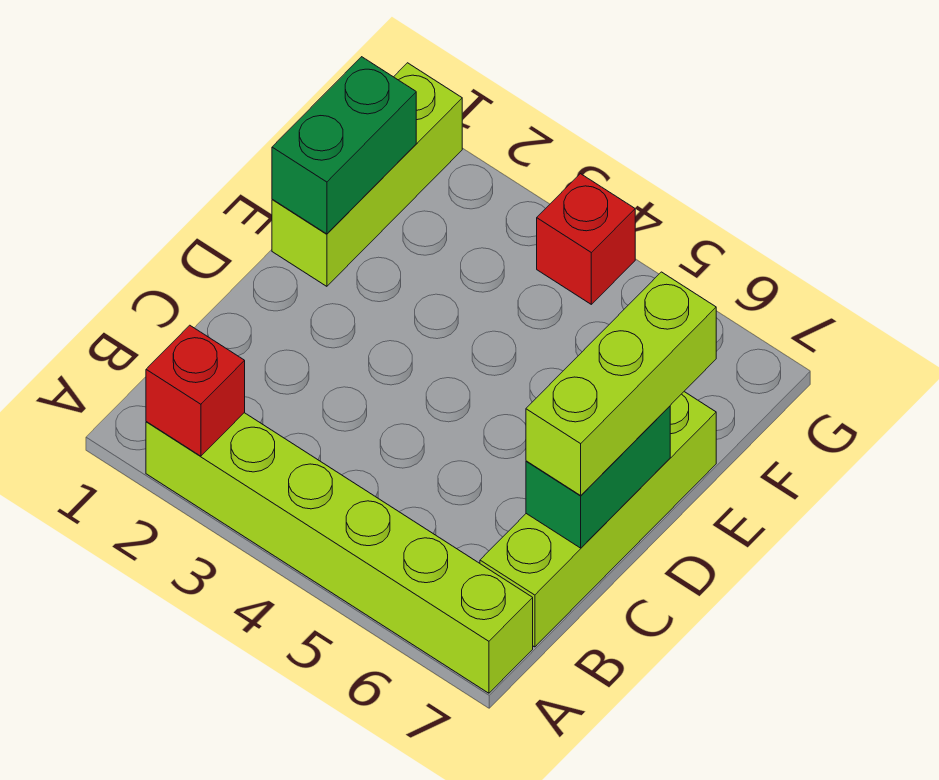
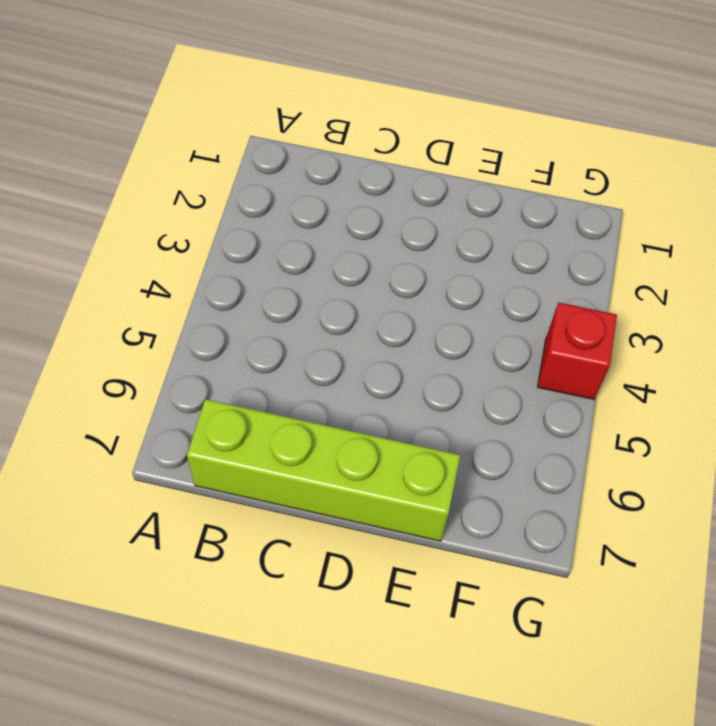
none -> lime 1x6 brick [146,413,533,693]
none -> lime 1x3 brick [272,63,462,286]

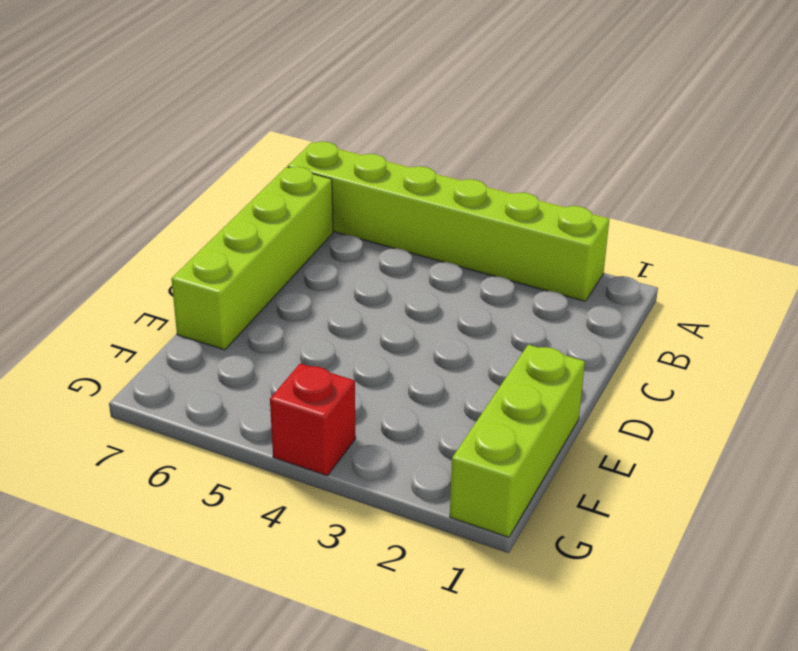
none -> red 1x1 brick [146,325,245,456]
none -> green 1x2 brick [526,406,670,548]

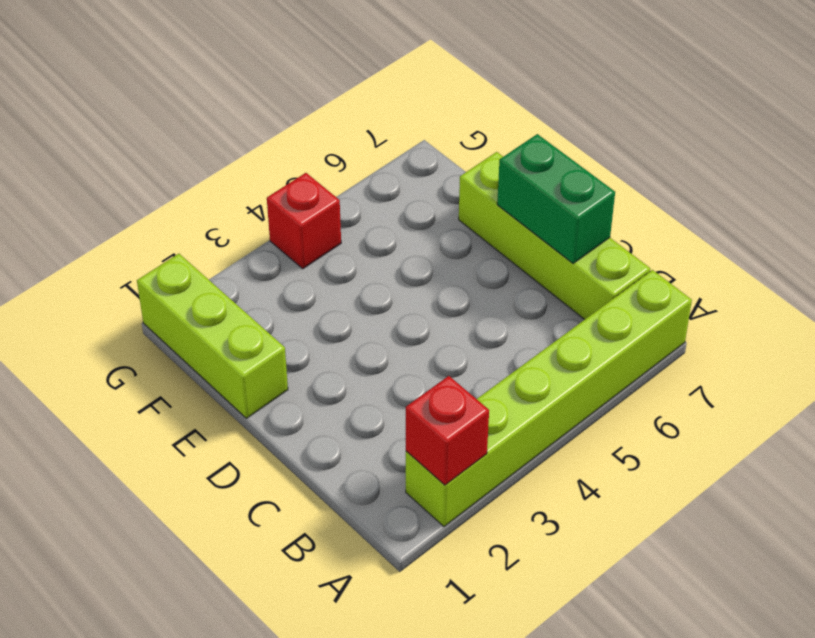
none -> green 1x2 brick [272,57,416,234]
none -> lime 1x3 brick [526,272,716,495]

